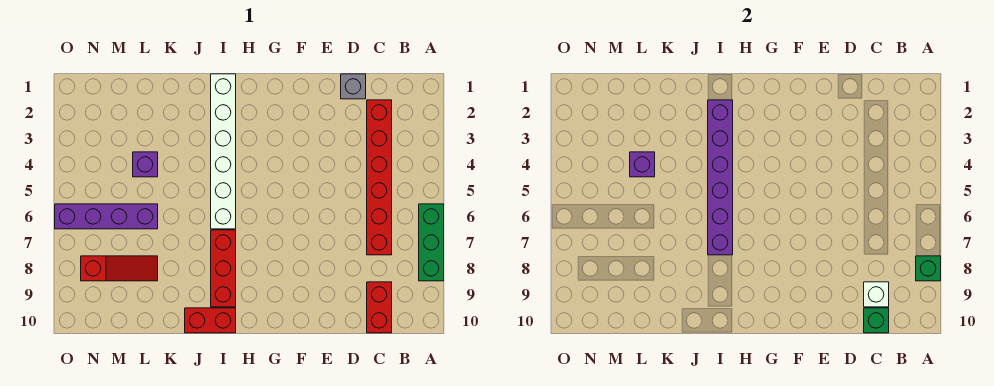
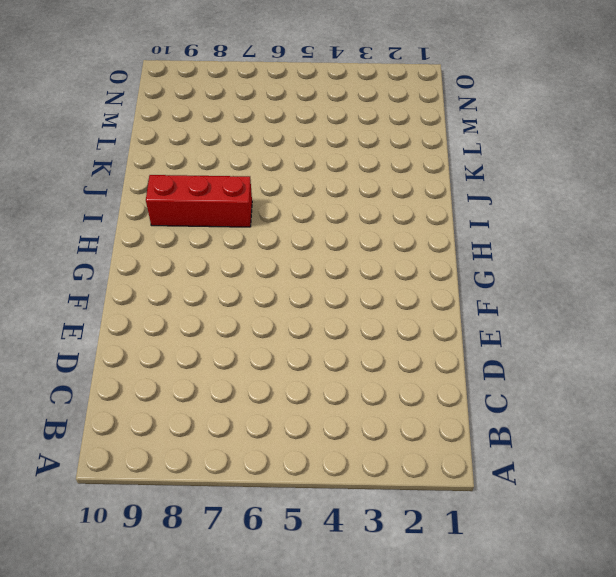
none -> green 1x3 brick [419,204,444,281]
none -> red 1x6 brick [367,100,392,255]
none -> red 1x2 brick [367,282,392,333]

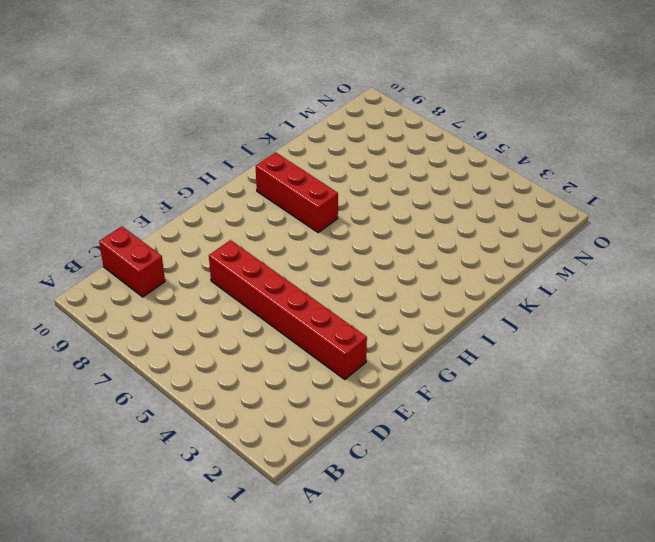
red 1x6 brick [209,240,367,379] -> red 1x6 brick moved to [367,100,392,255]
none -> green 1x3 brick [419,204,444,281]
none -> grey 1x1 brick [341,74,366,99]
none -> white 1x6 brick [211,74,236,229]

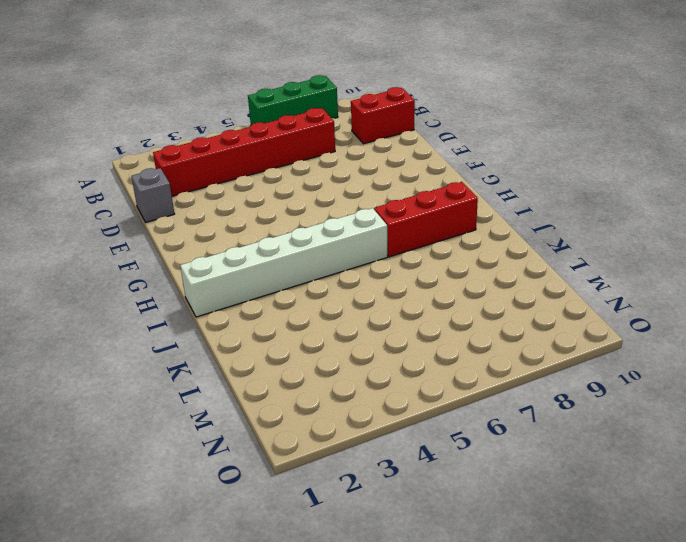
none -> red 1x2 brick [185,308,236,333]
none -> purple 1x1 brick [133,152,158,177]
none -> purple 1x4 brick [55,204,158,229]

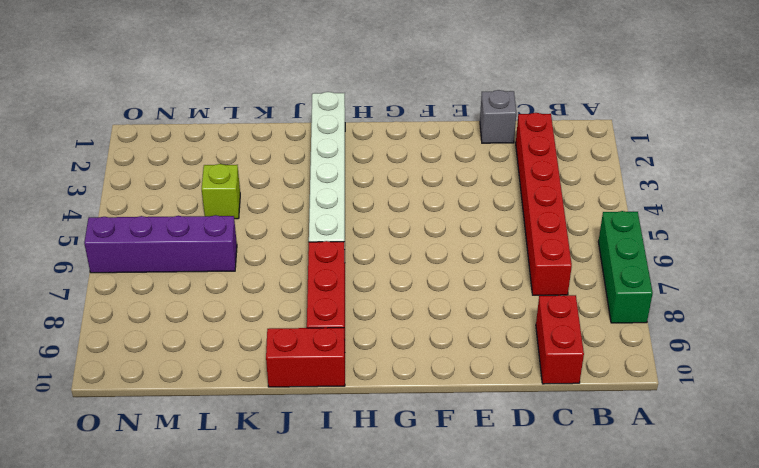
lime 1x1 brick [202,164,240,219] -> purple 1x1 brick [133,152,158,177]
none -> red 1x3 slope [81,256,158,281]
none -> green 1x1 brick [916,256,941,281]
none -> white 1x1 brick [864,282,889,307]

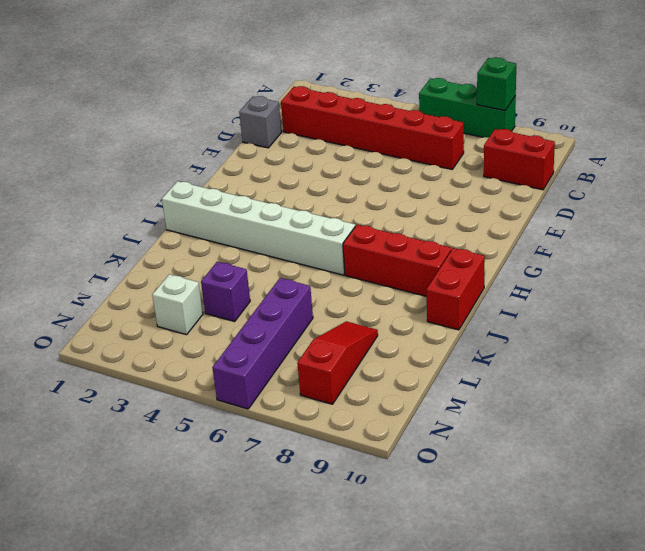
white 1x1 brick [152,274,203,335] -> white 1x1 brick moved to [864,282,889,307]
none -> green 1x1 brick [864,308,889,333]
none -> purple 1x6 brick [708,100,733,255]
none -> purple 1x1 brick [630,152,655,177]

